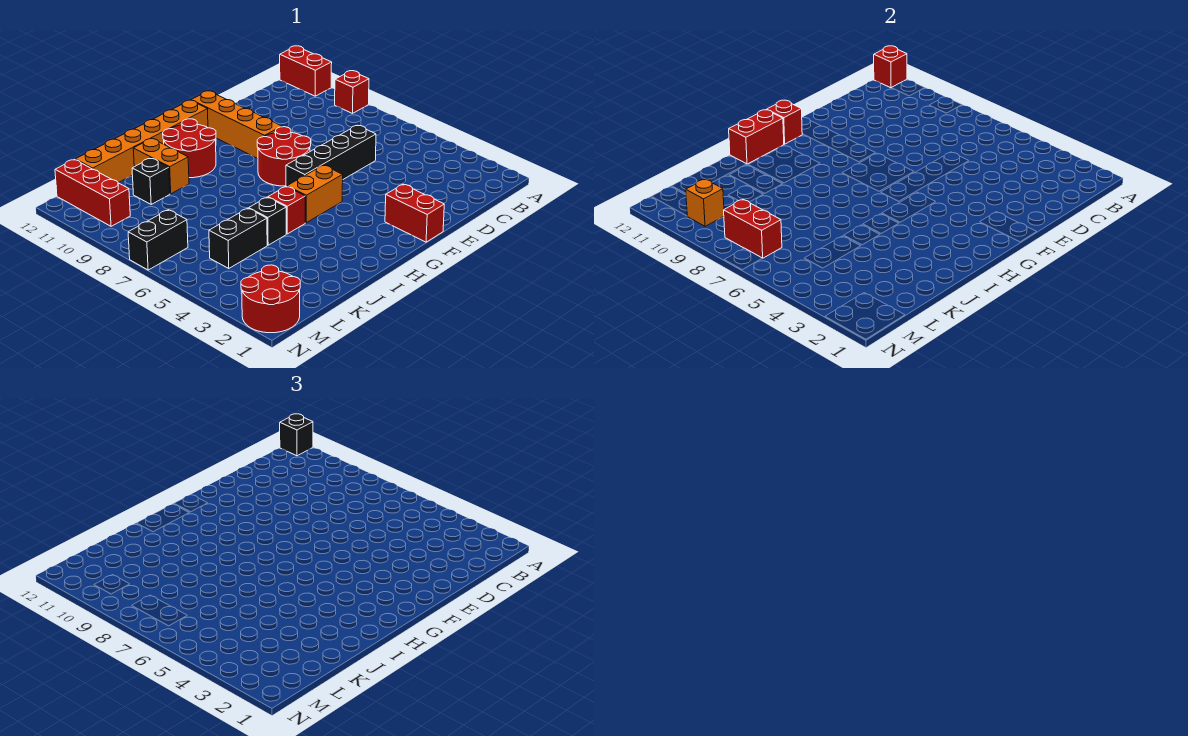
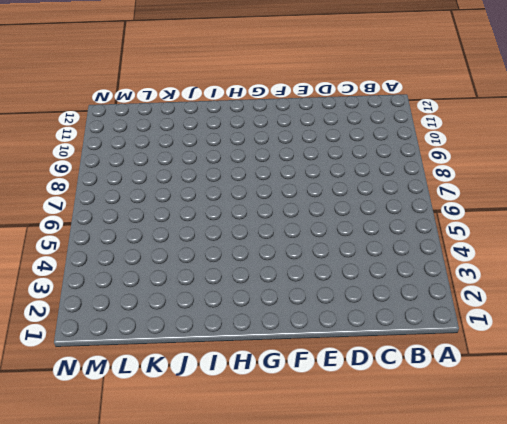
none -> red 1x1 brick [335,71,369,113]
none -> red 1x2 brick [280,46,332,96]
none -> black 1x4 brick [286,125,376,186]

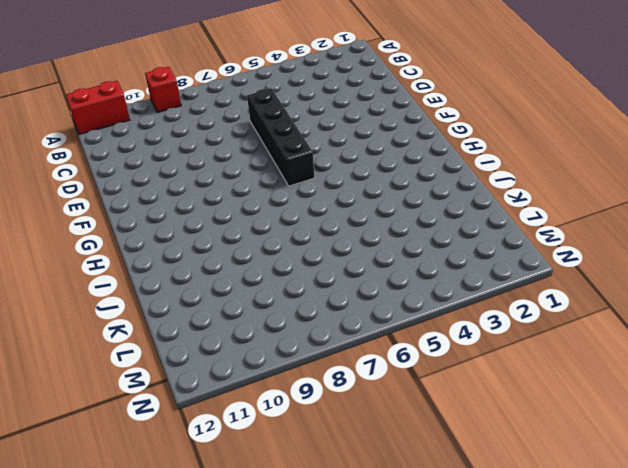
none -> red 1x2 brick [385,184,444,242]
none -> red 2x2 round brick [257,127,311,186]
none -> orange 1x4 brick [191,91,282,159]

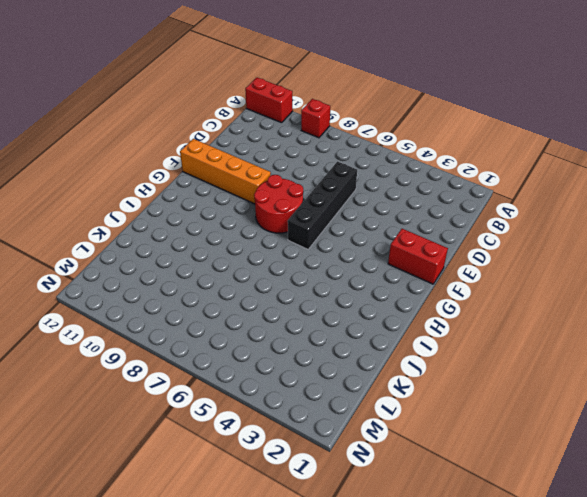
none -> orange 1x2 brick [287,165,343,223]
none -> orange 1x6 brick [75,100,208,183]
none -> red 2x2 round brick [163,119,216,178]

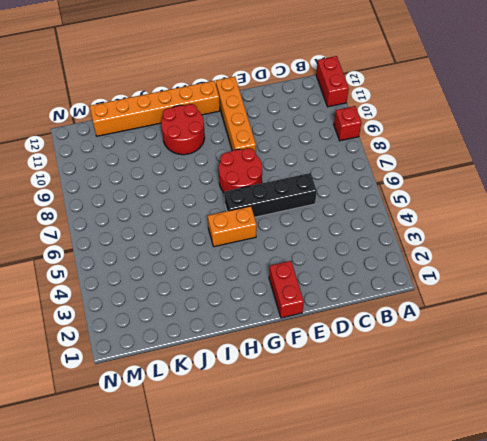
none -> red 1x1 brick [268,186,305,234]
none -> black 1x1 brick [249,197,286,245]
none -> orange 1x2 brick [133,139,189,194]

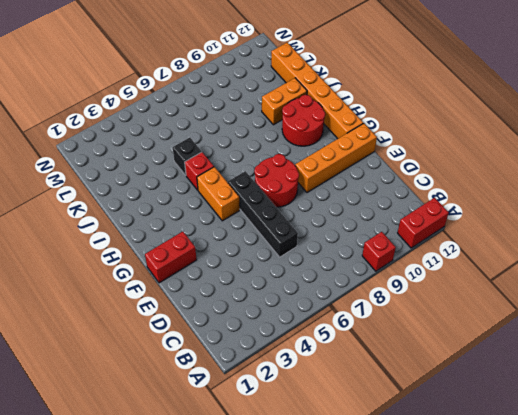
none -> black 1x2 brick [209,208,267,269]
none -> black 1x1 brick [132,158,170,204]
none -> red 2x2 round brick [241,265,300,333]

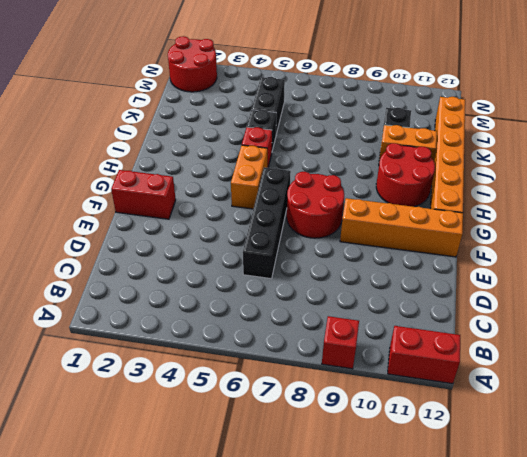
none -> black 1x2 brick [128,210,188,270]
none -> red 1x3 brick [55,160,130,226]
none -> red 1x1 brick [874,46,907,88]

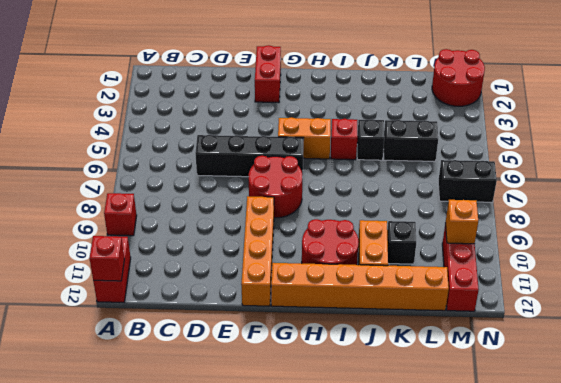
none -> red 1x1 brick [767,100,802,144]
none -> red 1x2 brick [729,110,784,164]
none -> red 1x2 brick [724,200,782,258]

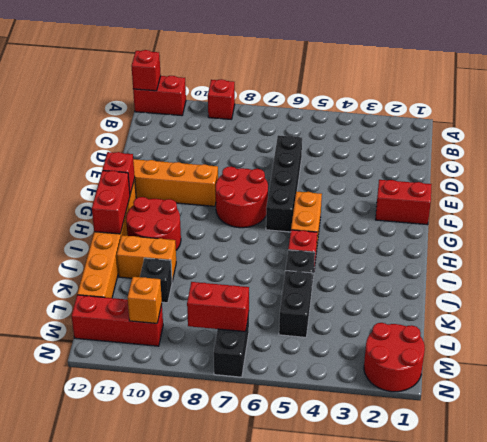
none -> black 1x1 brick [280,414,313,456]

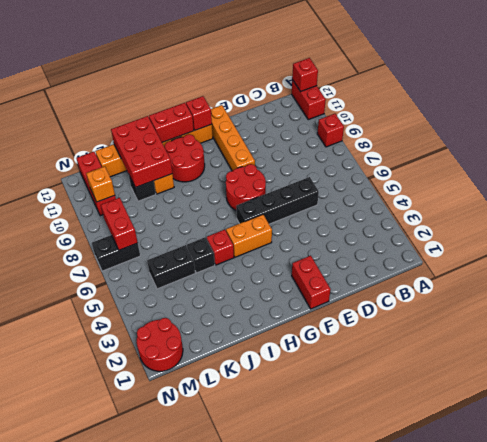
red 2x3 brick [111,116,172,188] -> none
none -> black 1x1 brick [280,414,313,456]

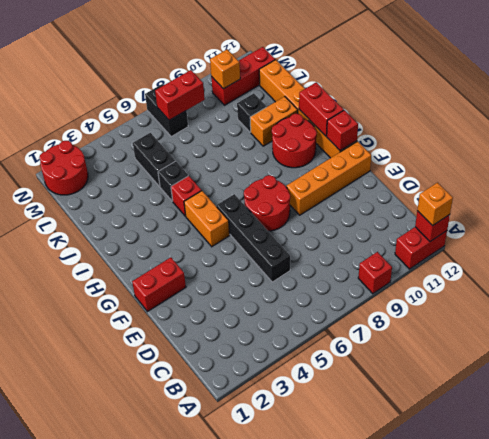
orange 1x1 brick [417,183,453,226] -> black 1x1 brick [280,414,313,456]

